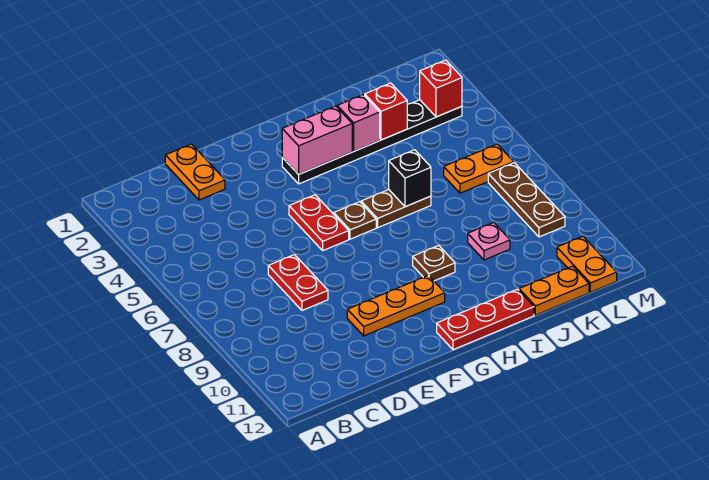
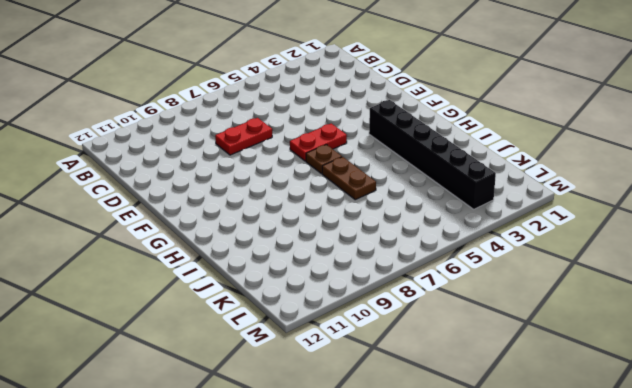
black 1x6 brick [369,100,496,209] -> black 1x6 plate [282,100,462,184]
none -> orange 1x2 plate [165,144,225,200]
none -> orange 1x3 plate [347,275,445,336]
none -> red 1x3 plate [437,289,534,350]

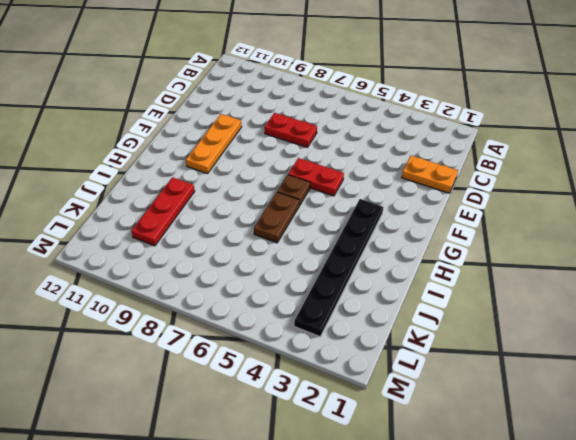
red 1x3 plate [131,177,195,246] -> red 1x3 plate moved to [437,289,534,350]
none -> brown 1x1 plate [413,245,455,281]
none -> pink 1x1 plate [468,222,510,260]
none -> orange 1x2 plate [519,266,589,315]

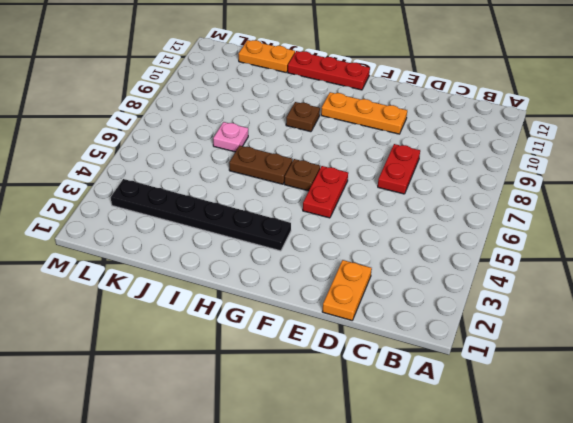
pink 1x1 plate [213,122,248,152] -> pink 1x1 plate moved to [468,222,510,260]
none -> orange 1x2 plate [444,144,514,193]
none -> brown 1x3 plate [488,163,565,237]
none -> orange 1x2 plate [557,236,617,292]

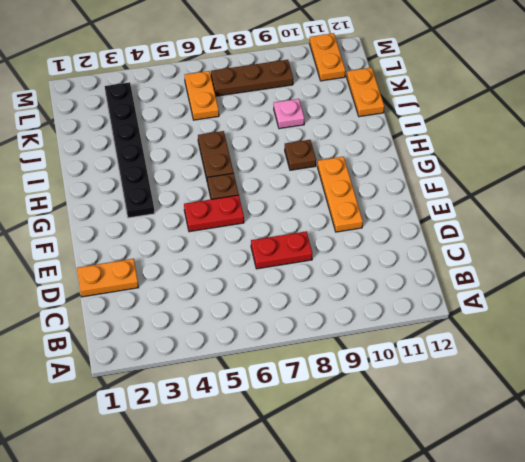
orange 1x2 plate [309,33,346,81] -> orange 1x2 plate turned to [557,236,617,292]
none -> red 1x3 plate [437,289,534,350]
none -> pink 1x2 brick [282,106,352,174]
none -> pink 1x1 brick [337,95,380,151]

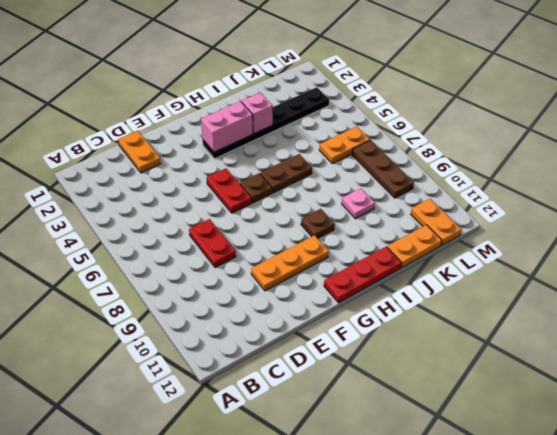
none -> black 1x1 brick [389,150,431,207]
none -> red 1x1 brick [365,83,407,140]
none -> red 1x1 brick [420,60,462,117]

